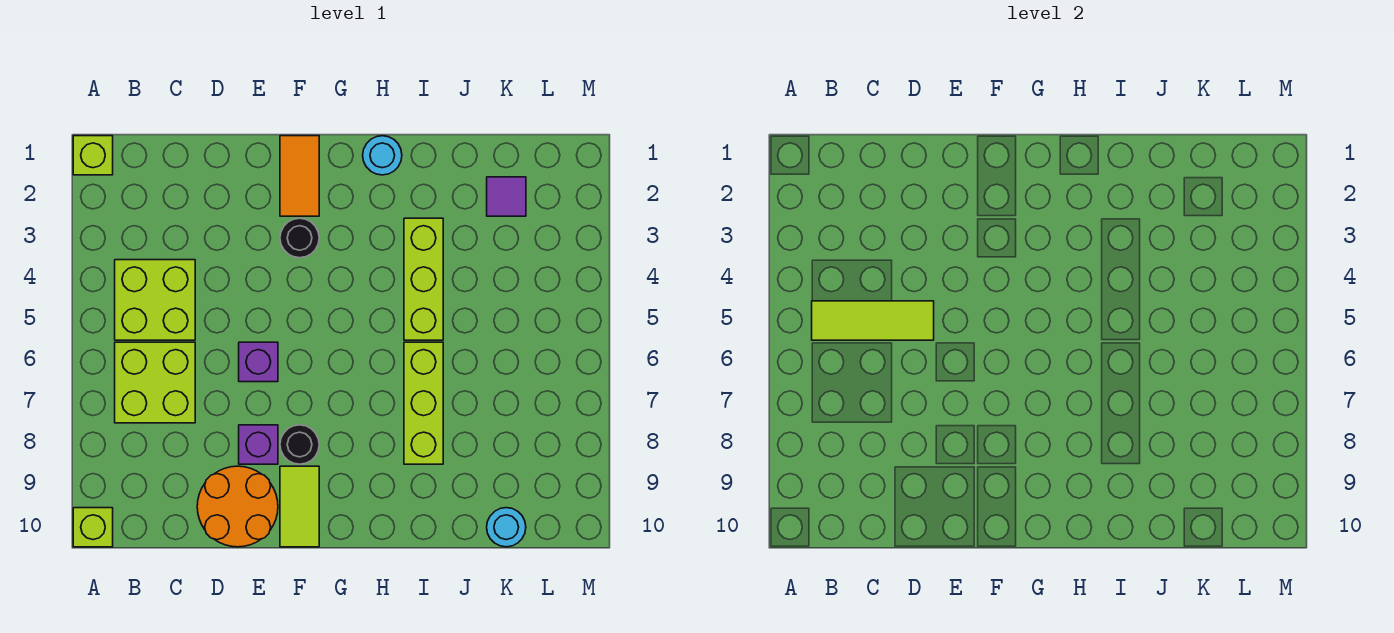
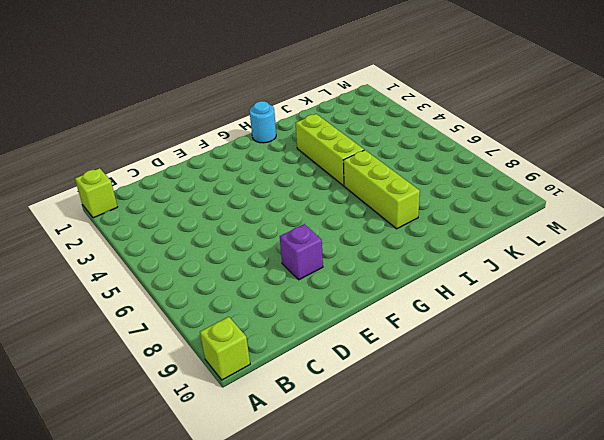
none -> lime 2x2 brick [115,260,195,340]
none -> lime 2x2 brick [115,342,195,423]
none -> orange 2x2 round brick [197,466,278,547]

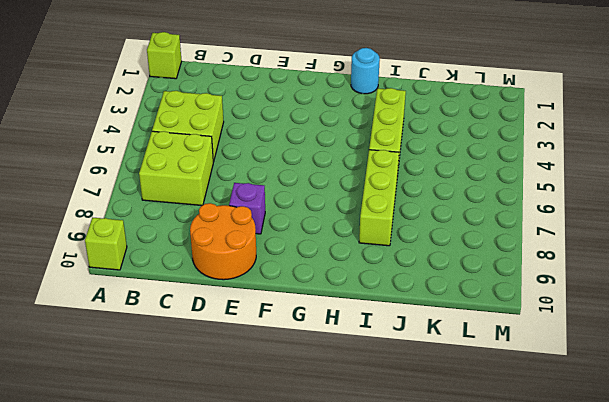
none -> purple 1x1 brick [239,342,278,382]
none -> orange 1x2 tile [280,136,319,216]
none -> black 1x1 round brick [280,218,319,258]

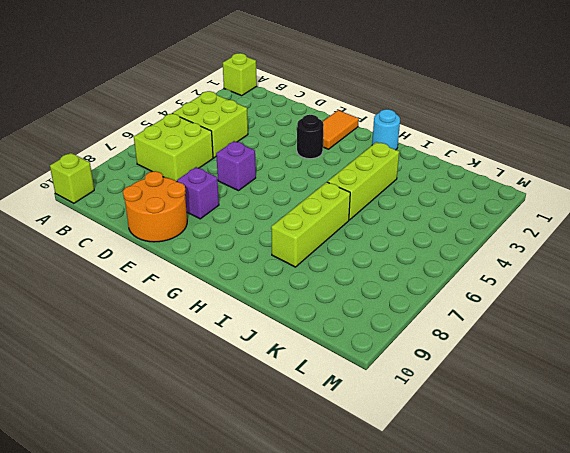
none -> black 1x1 round brick [280,425,319,464]
none -> lime 1x2 tile [280,466,319,547]
none -> purple 1x1 tile [487,177,526,216]

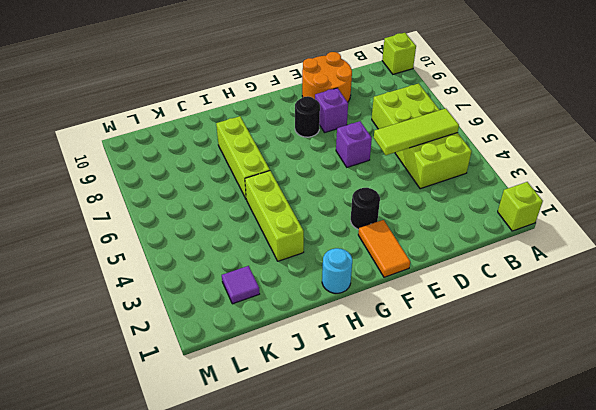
none -> lime 1x2 tile [280,466,319,547]
none -> cyan 1x1 round brick [487,508,526,547]

